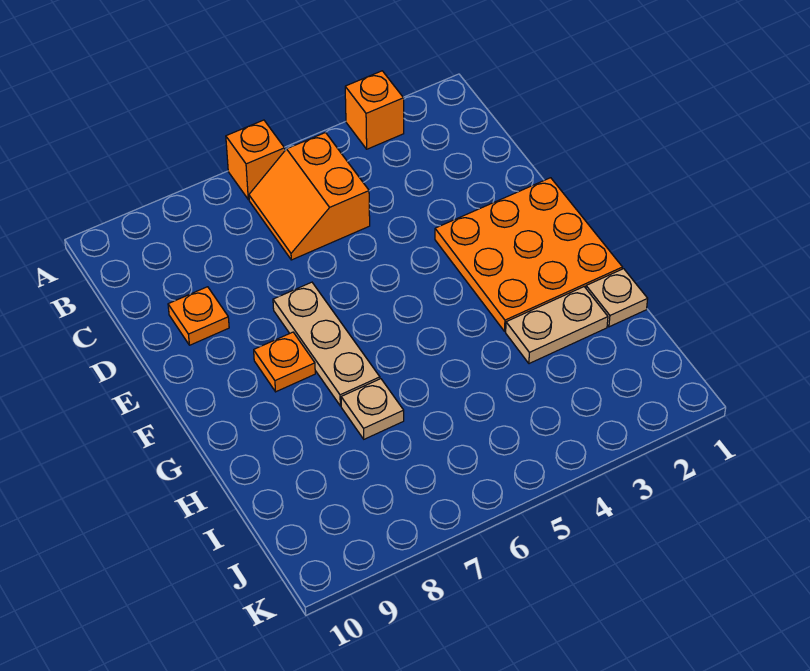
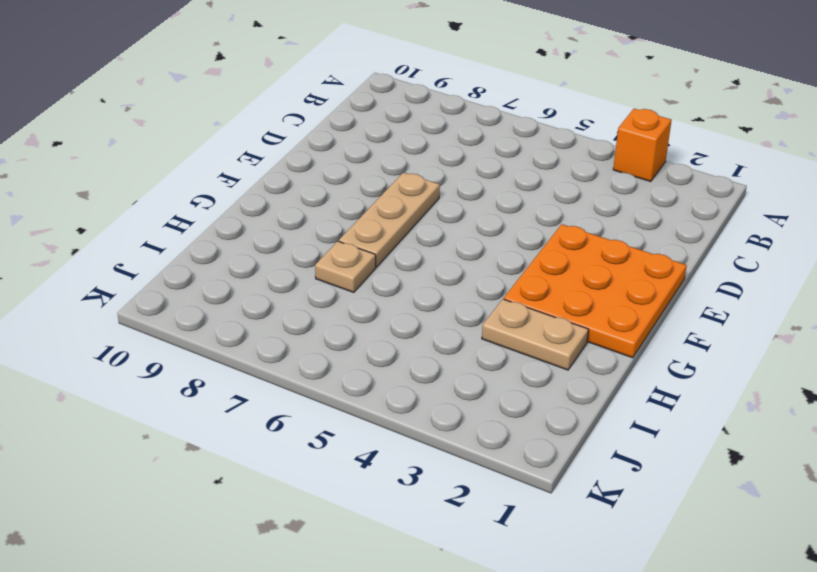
none -> orange 1x1 brick [226,120,285,200]
none -> orange 2x2 slope [249,132,370,260]

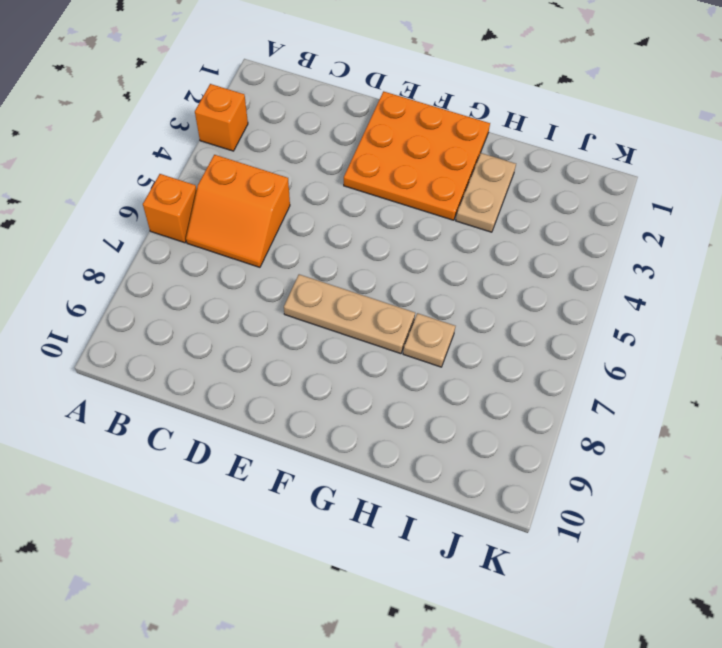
none -> orange 1x1 plate [168,287,229,345]
none -> orange 1x1 plate [254,332,315,392]

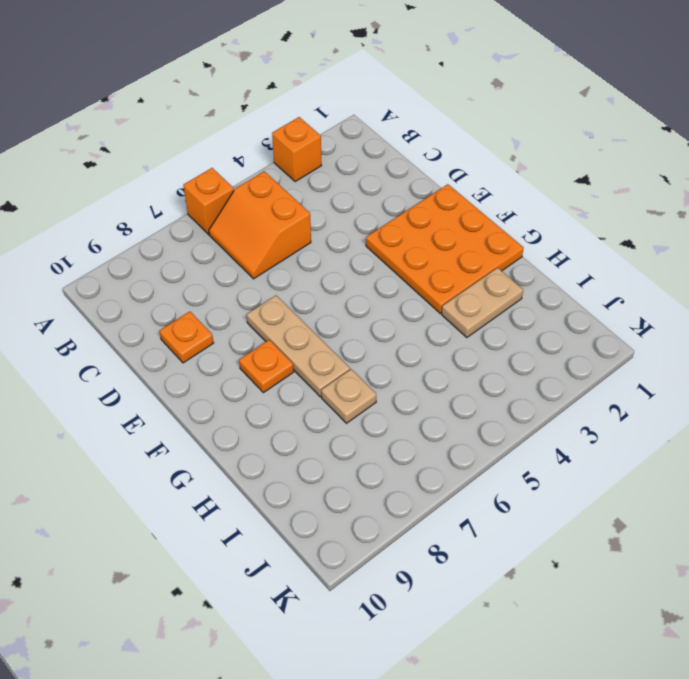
none -> tan 1x1 plate [586,269,648,327]

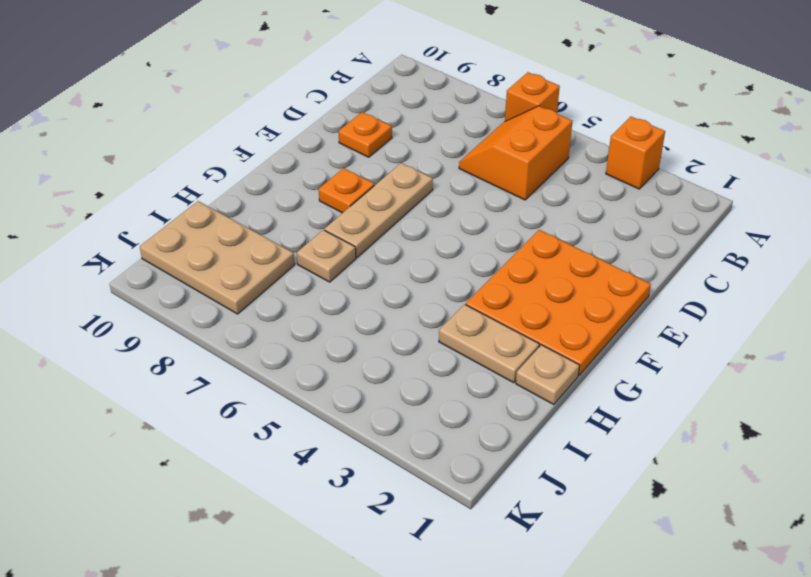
tan 2x3 plate [140,201,295,314] -> none

